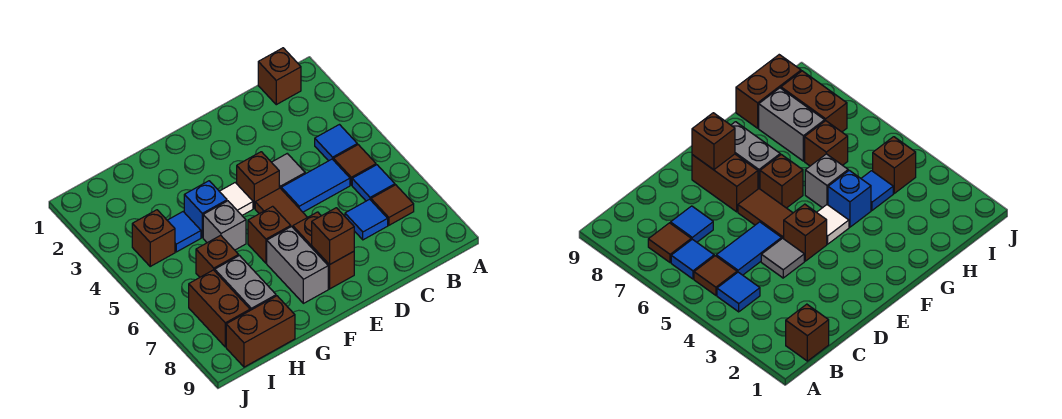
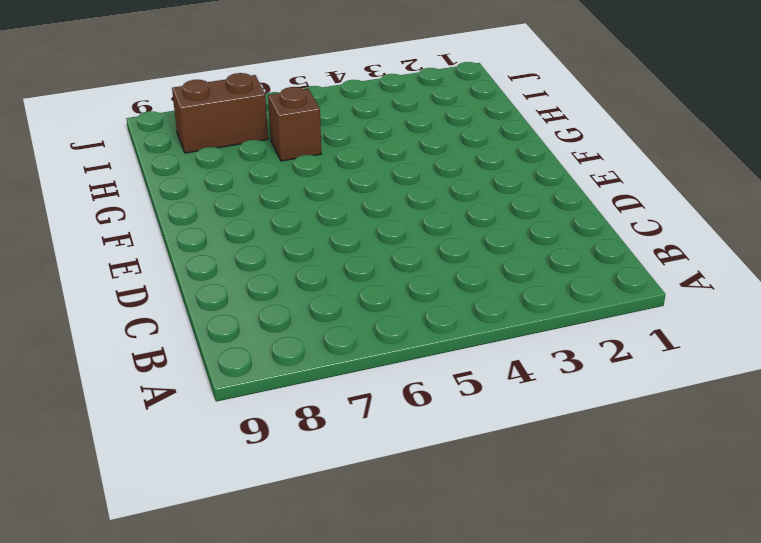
none -> brown 1x1 brick [258,48,301,105]
none -> blue 1x1 tile [315,125,357,161]
none -> brown 1x1 tile [333,145,376,185]

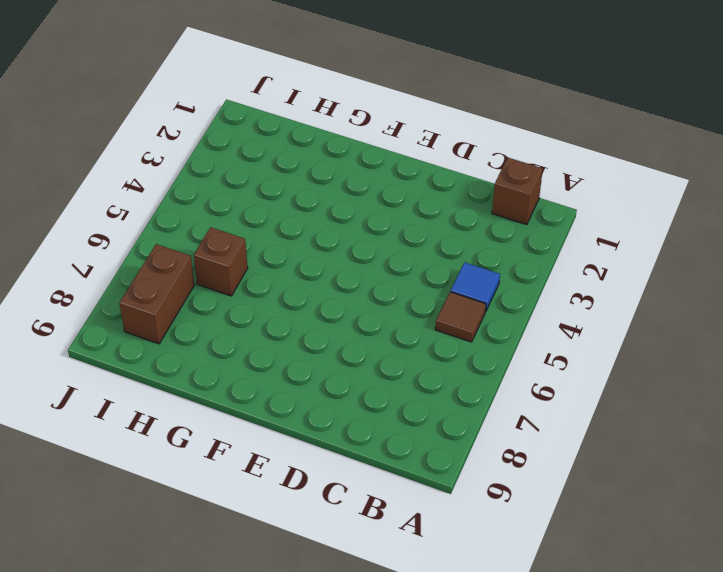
none -> blue 1x1 tile [352,165,395,201]
none -> brown 1x1 tile [371,185,414,225]
none -> blue 1x2 tile [281,159,350,212]

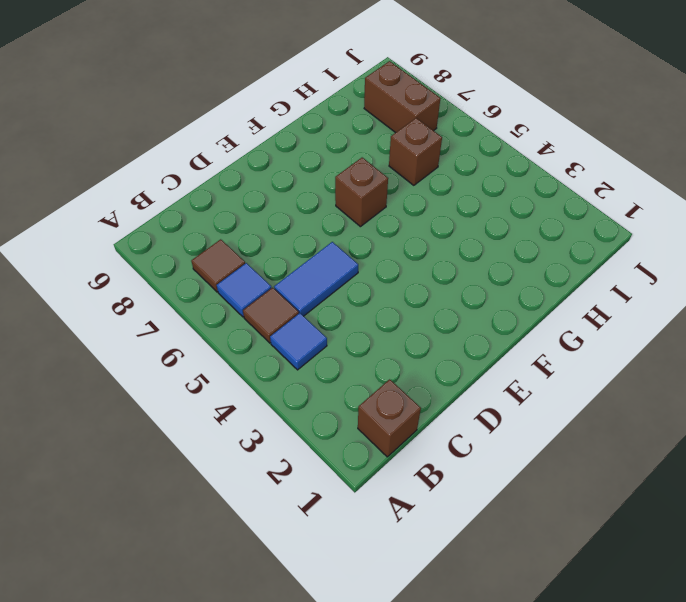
none -> blue 1x1 tile [345,199,388,240]
none -> grey 1x1 tile [272,154,305,188]
none -> brown 1x1 brick [237,152,279,208]

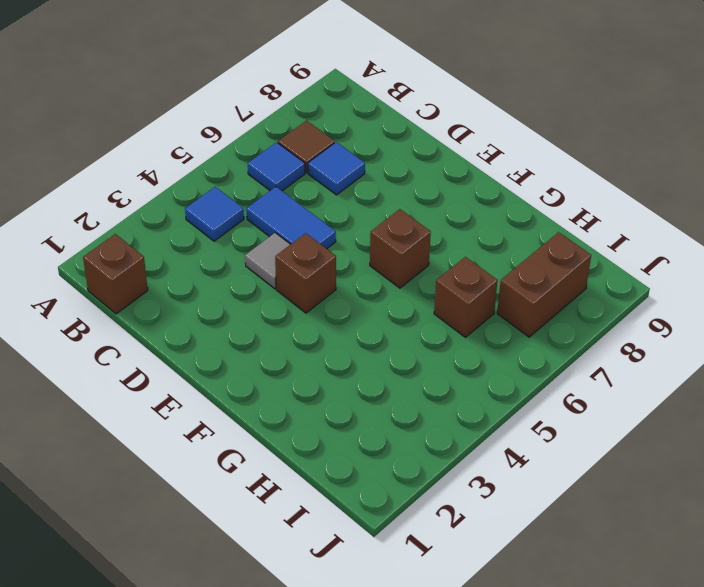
none -> brown 1x1 tile [333,145,376,185]
none -> brown 1x2 tile [255,188,307,227]
none -> brown 1x2 brick [293,212,354,289]

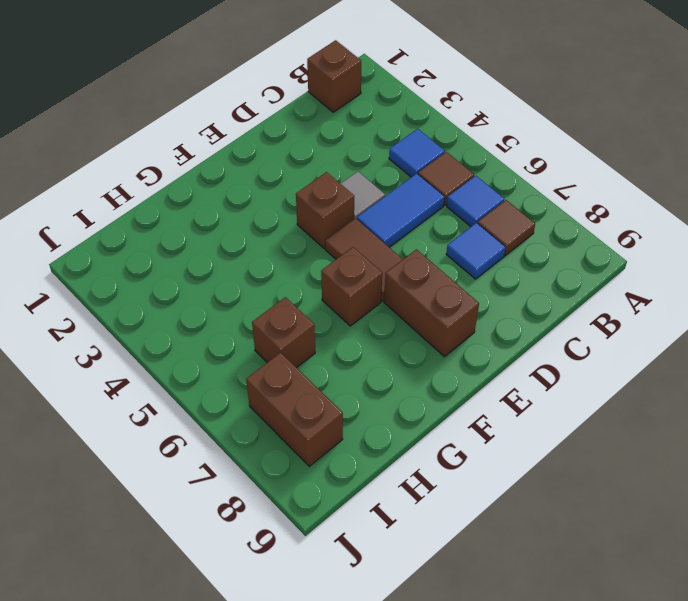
none -> white 1x1 tile [219,183,253,215]
none -> grey 1x2 brick [267,227,328,303]
none -> blue 1x1 brick [184,181,227,237]

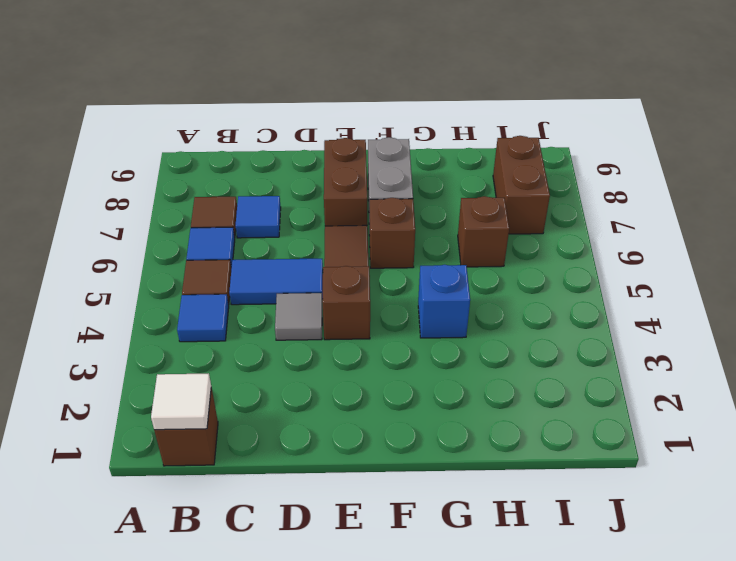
white 1x1 tile [151,373,211,430] -> white 1x1 tile moved to [219,183,253,215]
none -> grey 1x1 brick [203,201,246,250]
none -> blue 1x1 tile [167,212,201,252]
none -> grey 1x2 brick [215,256,276,310]

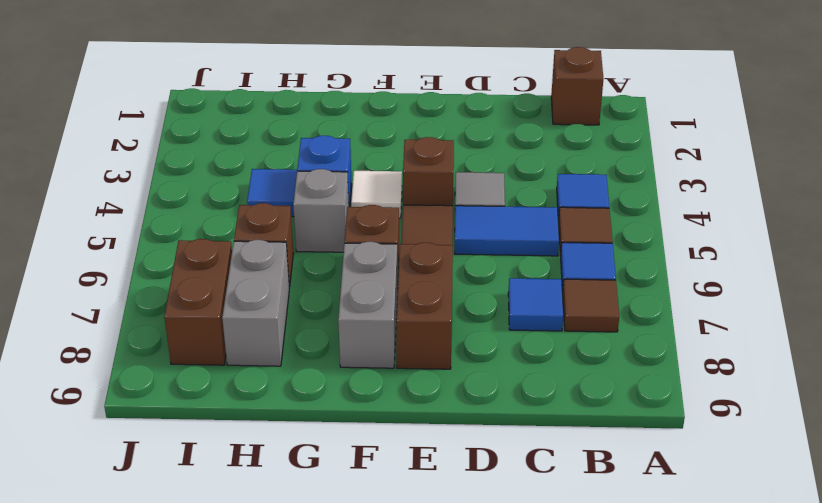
none -> brown 1x2 brick [226,296,295,367]
none -> brown 1x1 brick [132,210,175,266]
none -> brown 1x1 brick [312,208,354,265]

